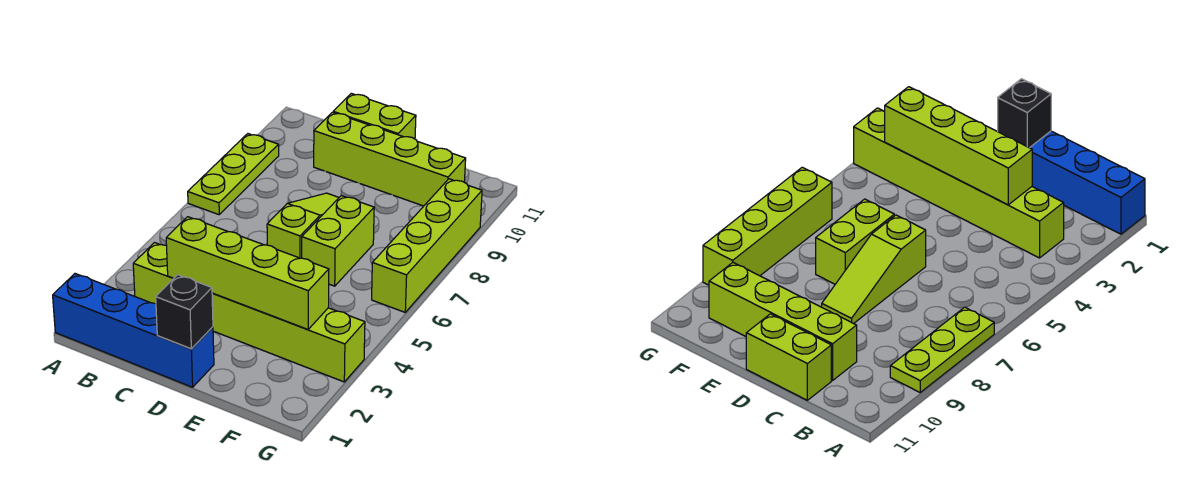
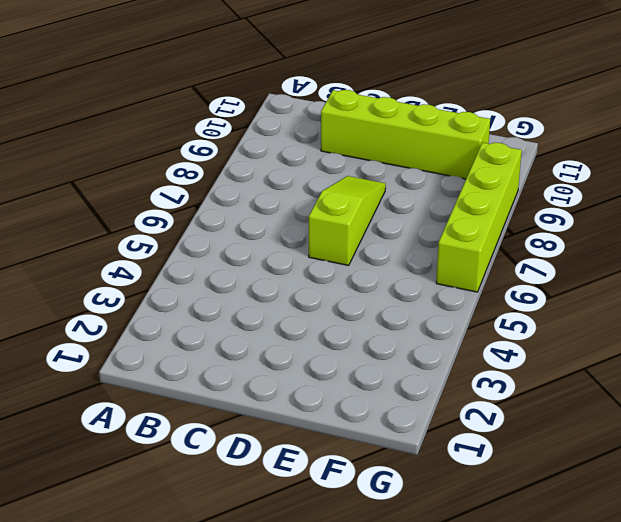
none -> blue 1x4 brick [53,274,214,387]
none -> lime 1x3 plate [188,134,279,215]

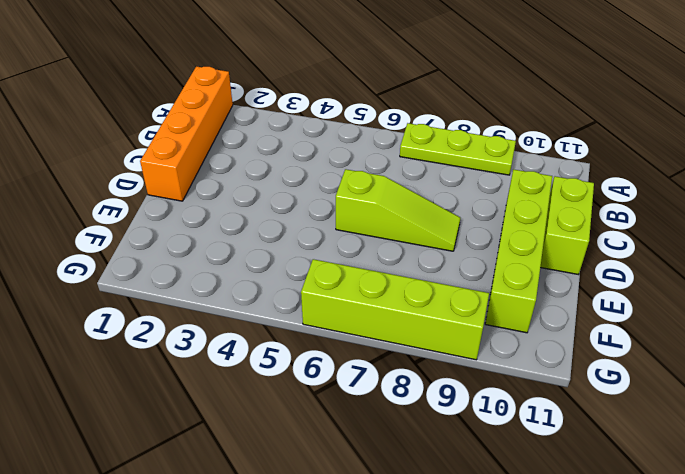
orange 1x4 brick [140,66,233,201] -> blue 1x4 brick [53,274,214,387]
none -> lime 1x6 brick [133,243,365,382]
none -> lime 1x2 brick [302,195,374,286]

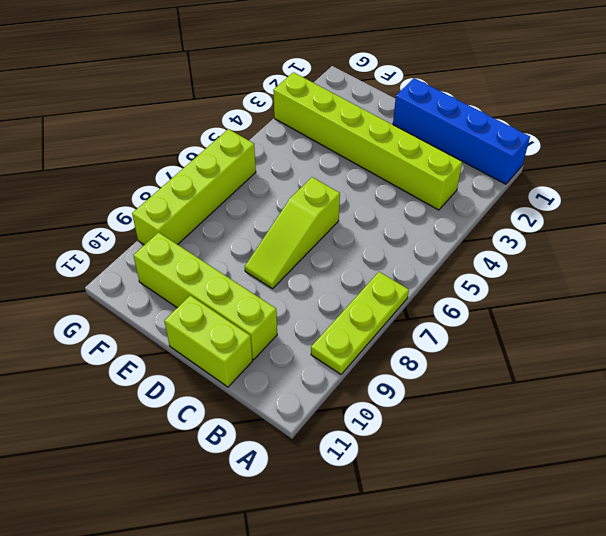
none -> lime 1x2 brick [302,195,374,286]
none -> lime 1x4 brick [166,217,329,330]

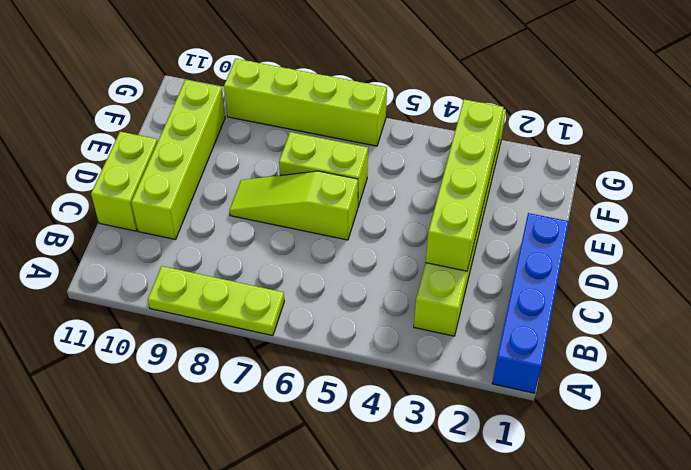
none -> black 1x1 brick [156,275,213,349]

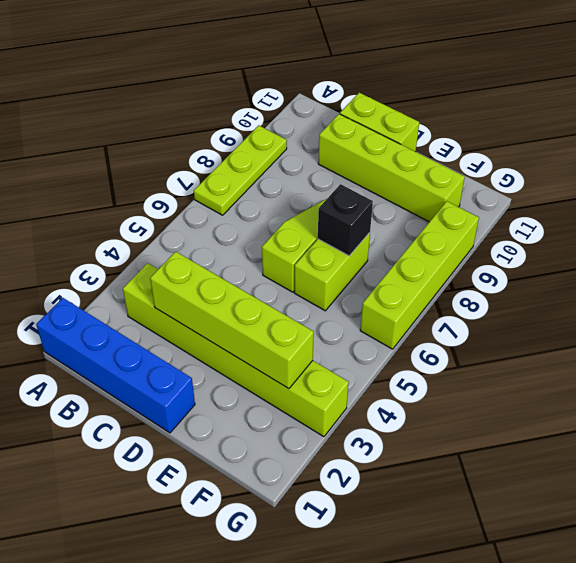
black 1x1 brick [318,184,373,256] -> black 1x1 brick moved to [156,275,213,349]

